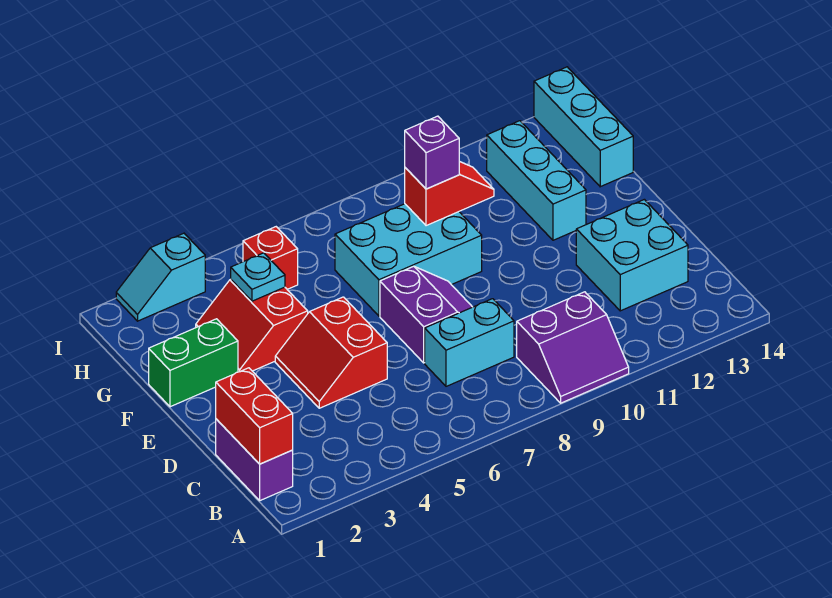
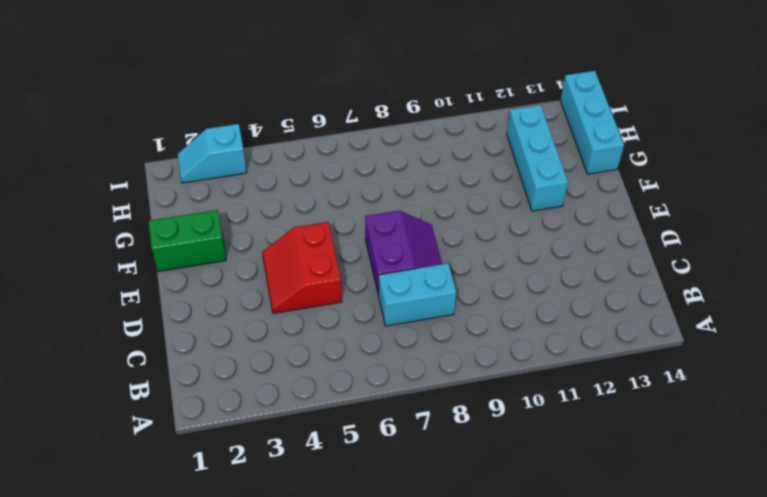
none -> purple 2x2 slope [517,292,629,403]
none -> purple 1x2 brick [216,419,293,500]
none -> cyan 2x2 brick [576,199,688,311]

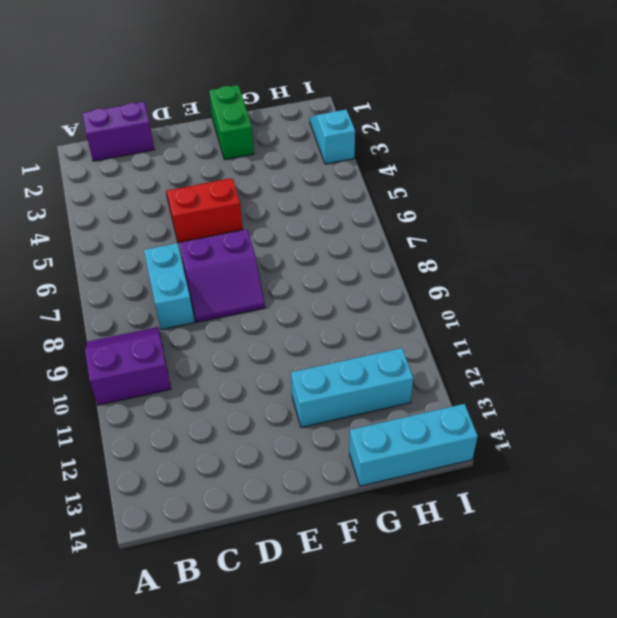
purple 2x2 slope [85,327,171,405] -> purple 2x2 slope turned to [517,292,629,403]
none -> cyan 2x2 brick [576,199,688,311]
none -> red 2x2 slope [196,279,308,372]
none -> cyan 2x3 brick [335,204,482,316]

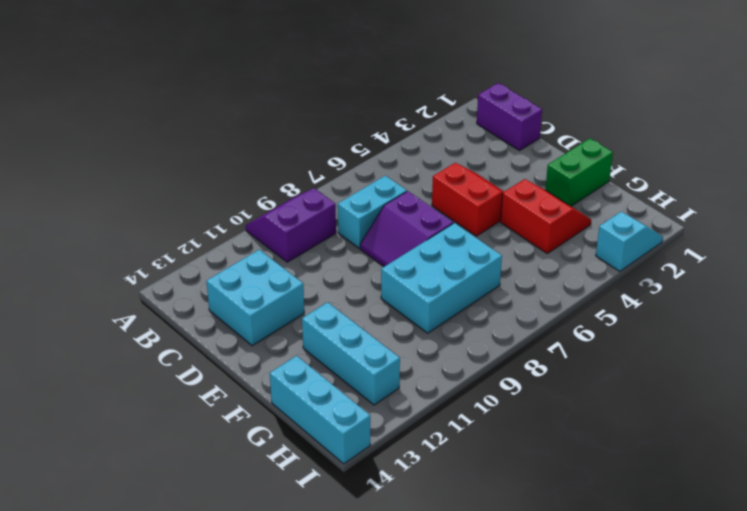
none -> red 1x1 brick [243,227,298,289]
none -> red 1x2 brick [216,368,293,464]
none -> cyan 1x1 plate [231,253,285,301]

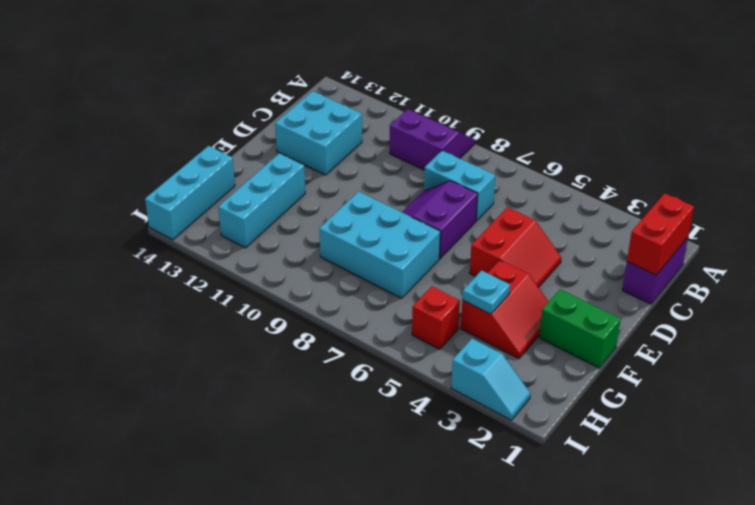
none -> red 1x2 slope [405,161,494,226]
none -> purple 1x1 brick [405,116,459,189]

